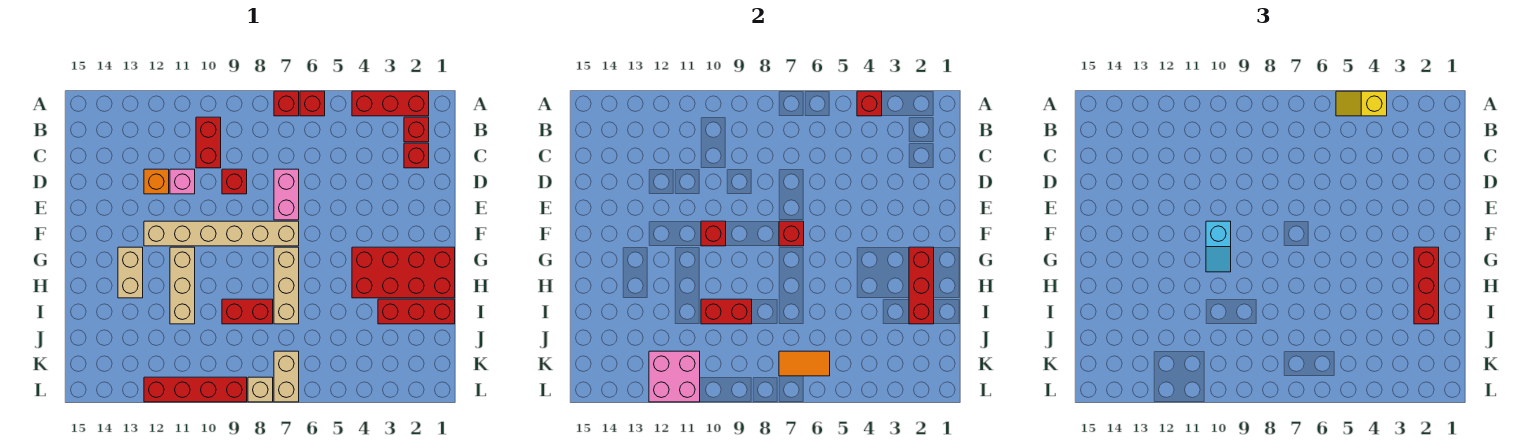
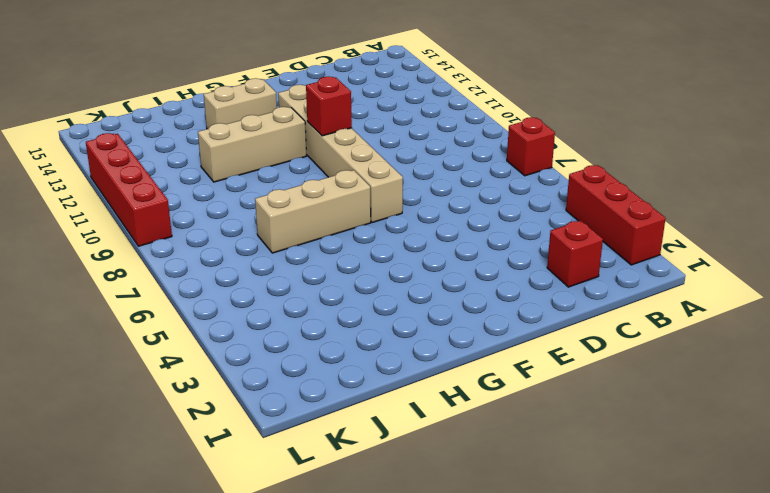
none -> red 1x1 brick [300,91,325,116]
none -> red 1x1 brick [404,117,429,142]
none -> red 1x2 brick [196,117,221,168]
none -> pink 1x2 brick [274,169,299,220]

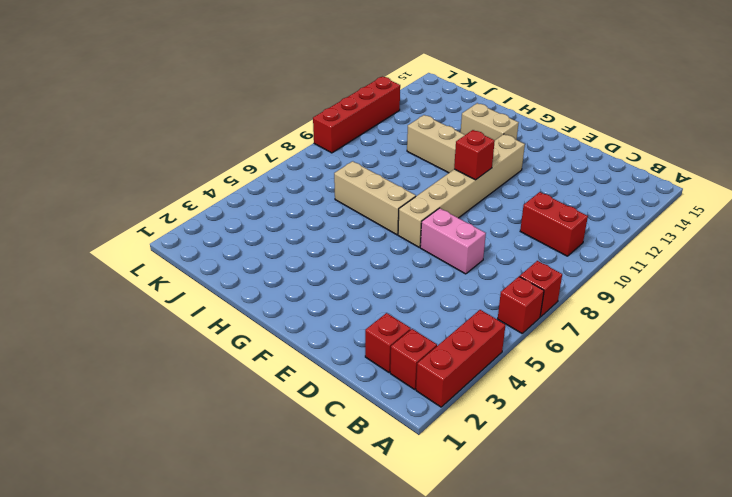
none -> red 1x1 brick [222,169,247,194]
none -> pink 1x1 brick [170,169,195,194]
none -> orange 1x1 brick [144,169,169,194]
none -> red 2x4 brick [352,247,455,298]

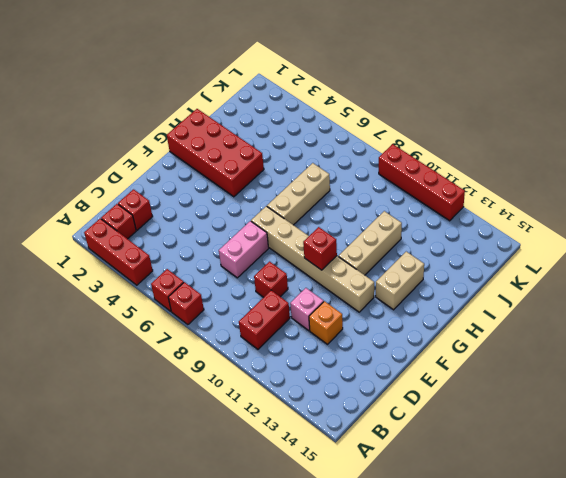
none -> red 1x3 brick [378,299,455,324]
none -> red 1x2 brick [222,299,273,324]
none -> tan 1x2 brick [274,351,299,402]
none -> tan 1x1 brick [248,377,273,402]

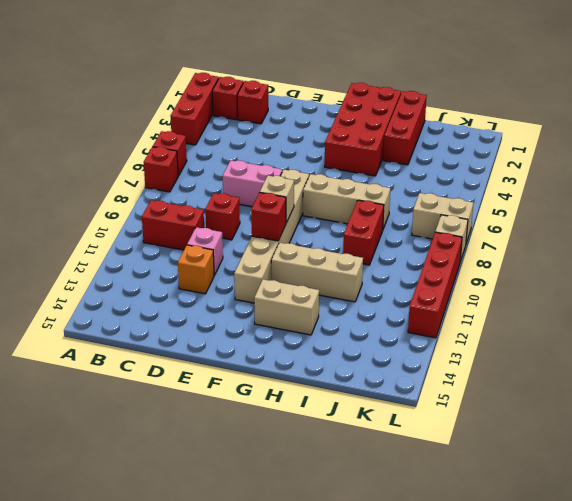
tan 1x1 brick [260,176,294,223] -> none
none -> red 1x1 brick [857,91,882,116]
none -> red 1x1 brick [779,221,804,246]
none -> red 1x3 brick [909,247,934,324]
none -> red 1x2 brick [701,299,752,324]

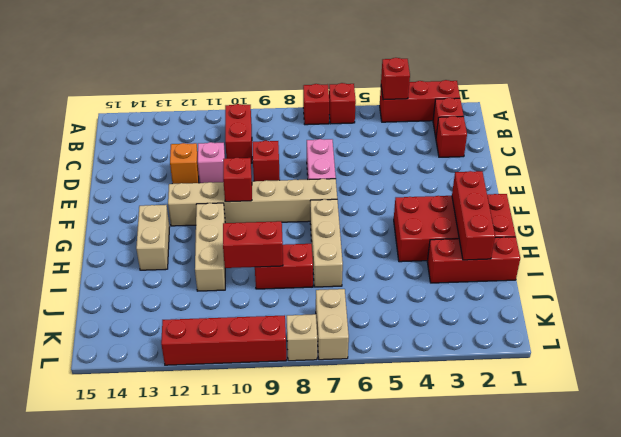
none -> red 1x1 brick [779,221,804,246]
none -> orange 1x2 tile [779,351,830,376]
none -> pink 2x2 brick [649,351,700,402]
none -> yellow 1x2 slope [1336,91,1387,116]

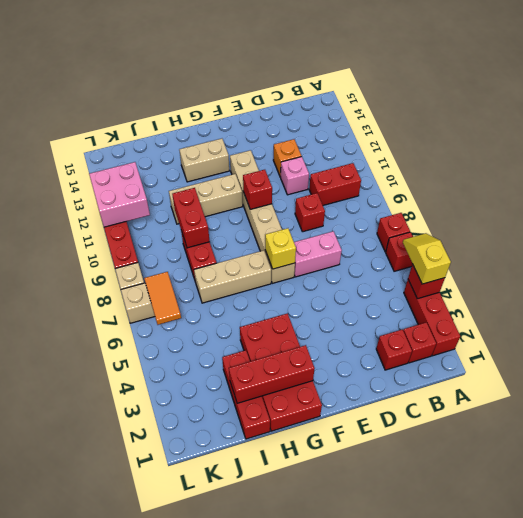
yellow 1x1 brick [265,228,296,269] -> red 1x1 brick [779,221,804,246]
none -> cyan 1x2 slope [1206,221,1231,272]
none -> red 1x3 brick [1414,247,1439,324]

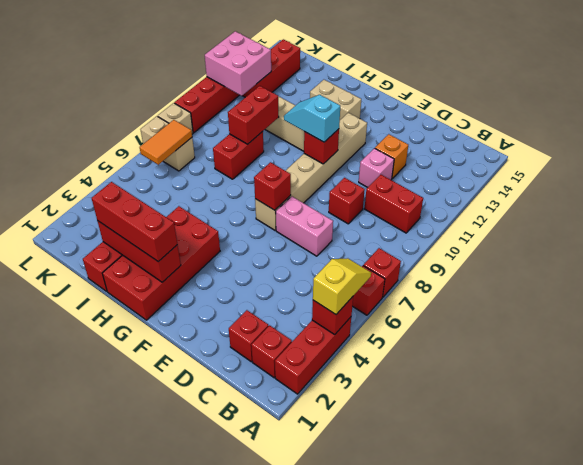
red 1x3 brick [242,39,300,97] -> none
none -> tan 1x3 brick [274,247,299,324]

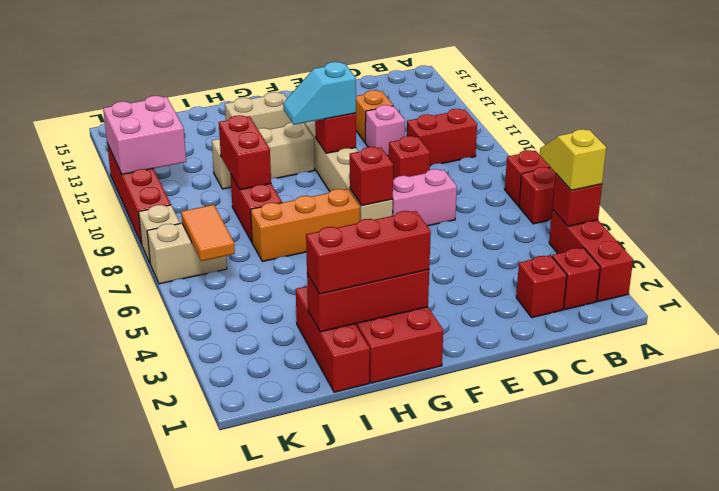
orange 1x3 brick [251,189,360,261] -> tan 1x3 brick [274,247,299,324]

